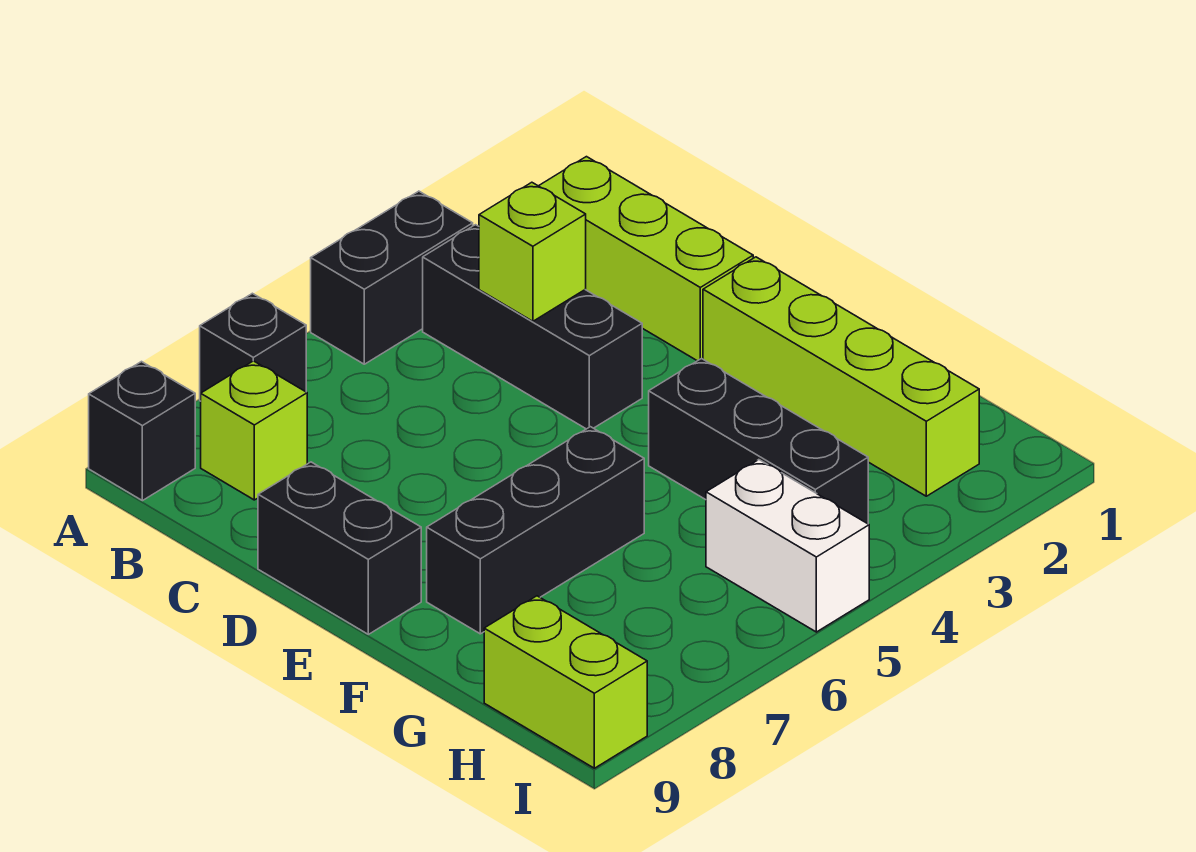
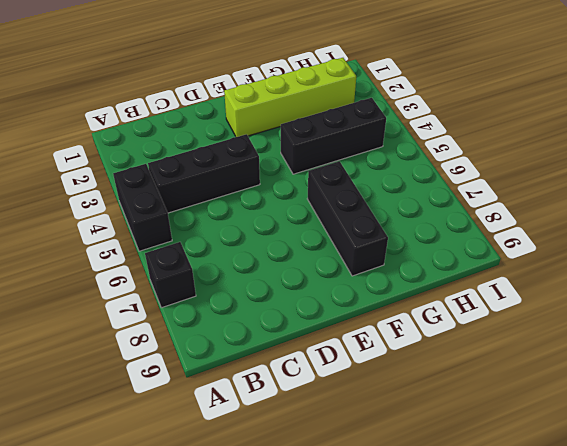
none -> black 1x1 brick [89,362,195,501]
none -> lime 1x3 brick [539,157,753,361]
none -> lime 1x1 brick [201,361,307,500]

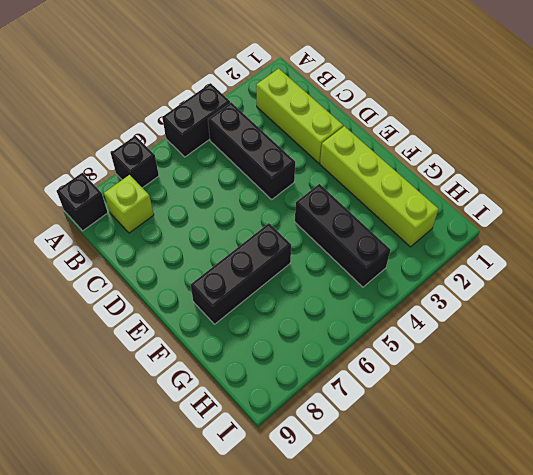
none -> black 1x2 brick [258,462,421,634]
none -> white 1x2 brick [706,460,869,632]
none -> lime 1x2 brick [484,596,647,768]

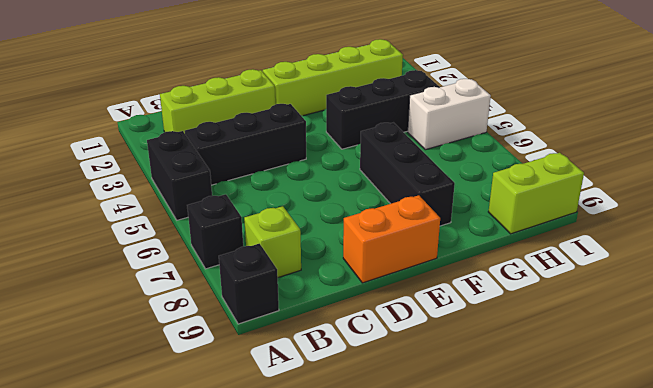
orange 1x2 brick [343,195,440,283] -> black 1x2 brick [258,462,421,634]
none -> lime 1x1 brick [479,182,586,321]

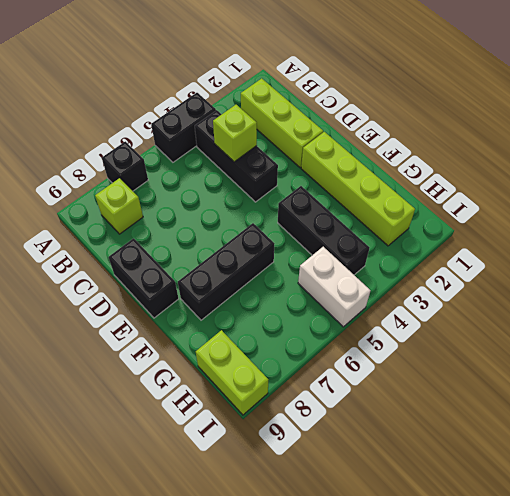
none -> black 1x1 brick [89,362,195,501]

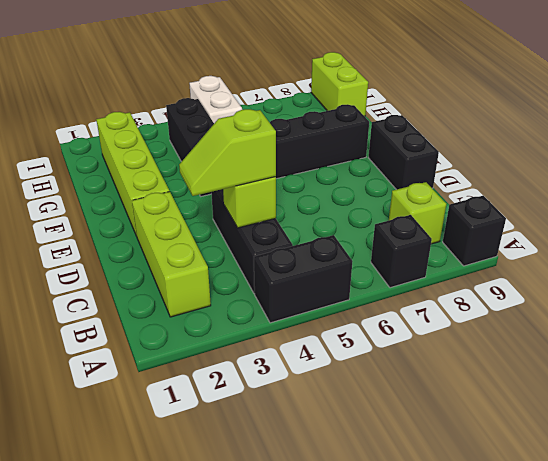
lime 1x2 slope [179,109,276,196] -> none

